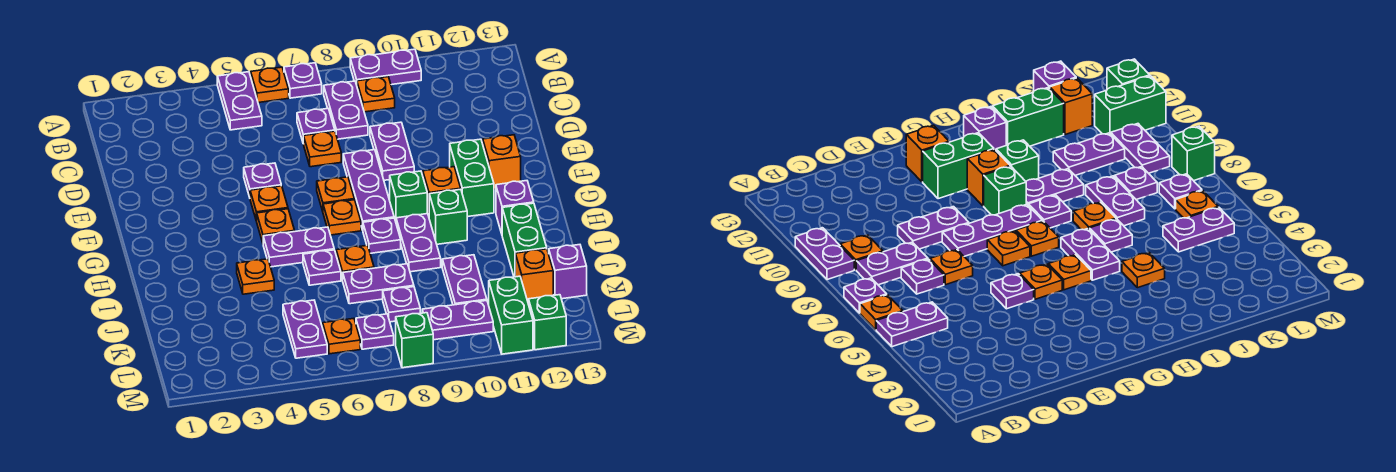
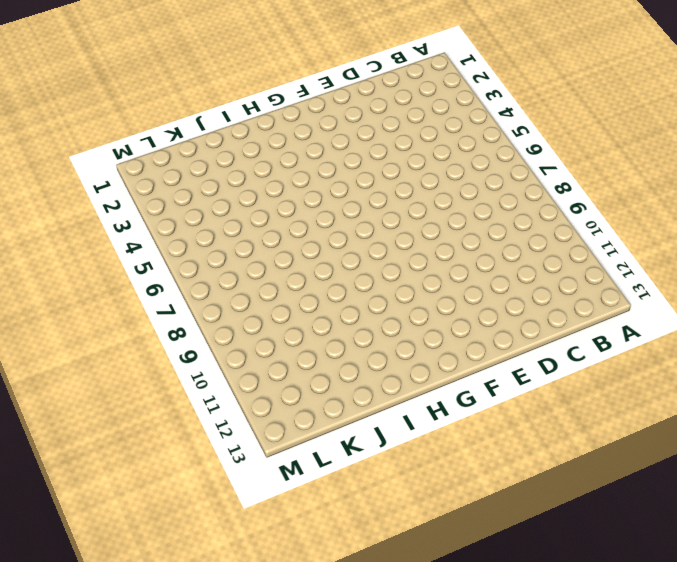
none -> purple 1x2 plate [217,72,262,130]
none -> orange 1x1 plate [251,67,289,103]
none -> purple 1x1 plate [284,63,322,98]
none -> purple 1x2 plate [350,49,421,85]

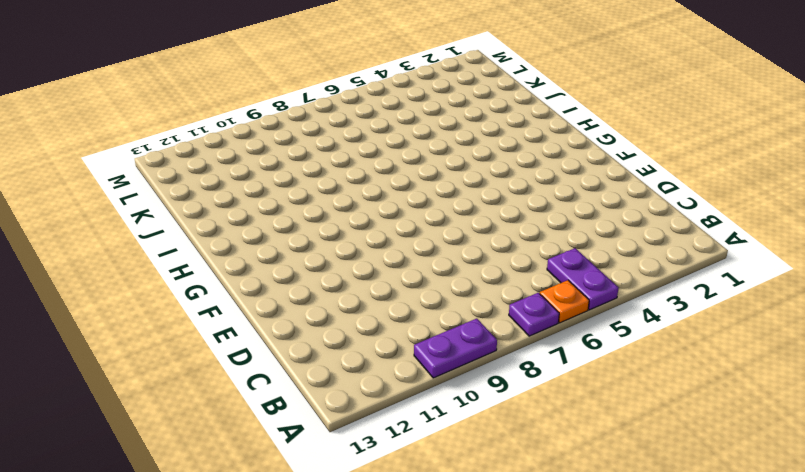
none -> purple 1x2 plate [324,81,368,139]
none -> orange 1x1 plate [357,77,395,112]
none -> purple 1x1 plate [297,108,335,144]
none -> orange 1x1 plate [304,131,341,167]

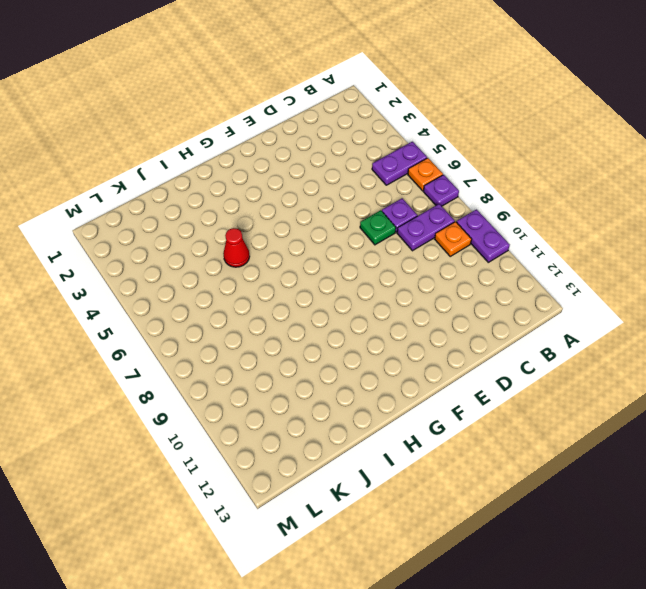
green 1x1 plate [360,210,396,245] -> orange 1x1 plate [304,131,341,167]
red 1x1 cone [223,228,250,267] -> none
none -> purple 1x2 plate [370,122,414,180]
none -> purple 1x1 plate [244,163,281,197]
none -> purple 1x3 plate [343,150,394,230]
none -> orange 1x1 plate [250,186,288,221]

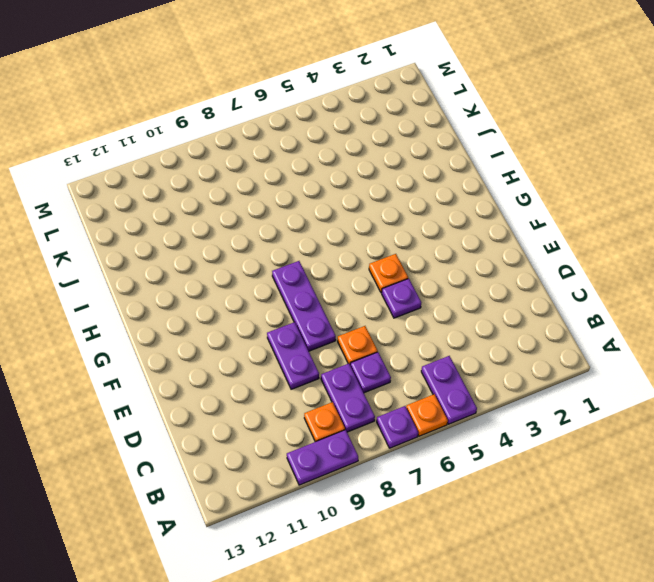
none -> orange 1x1 plate [317,177,354,211]
none -> green 1x2 brick [450,139,494,217]
none -> orange 1x1 brick [483,135,521,189]
none -> orange 1x1 plate [257,209,295,243]

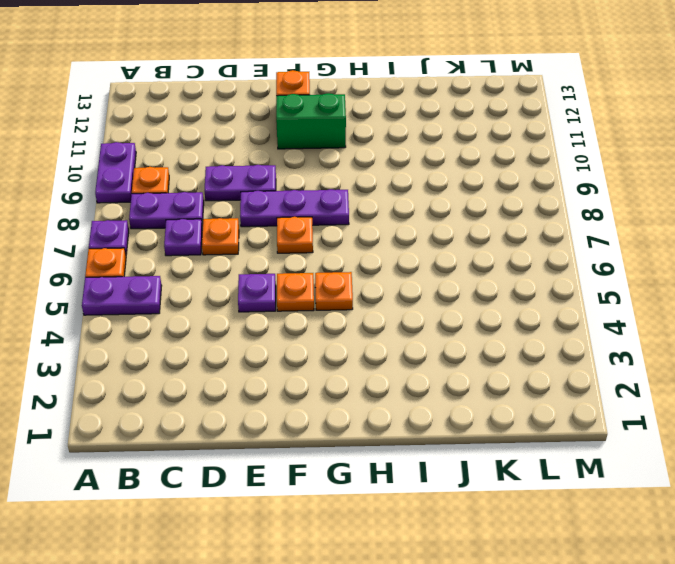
none -> orange 1x1 plate [323,200,361,235]
none -> green 1x1 brick [390,171,427,221]
none -> orange 1x1 brick [423,167,461,216]
none -> purple 1x2 plate [263,227,334,267]

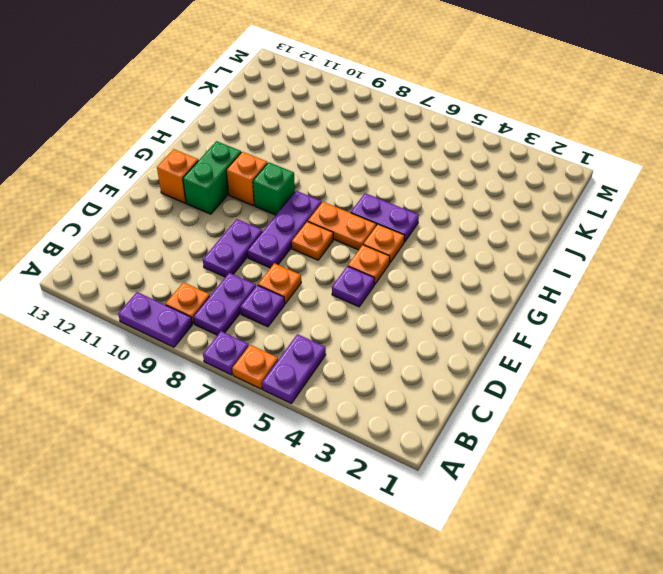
orange 1x2 plate [308,202,376,250] -> orange 1x1 plate [323,200,361,235]
none -> purple 1x1 plate [363,218,401,253]
none -> purple 1x2 plate [396,214,441,272]
none -> green 1x1 brick [429,189,467,244]
none -> purple 1x1 brick [496,181,534,234]

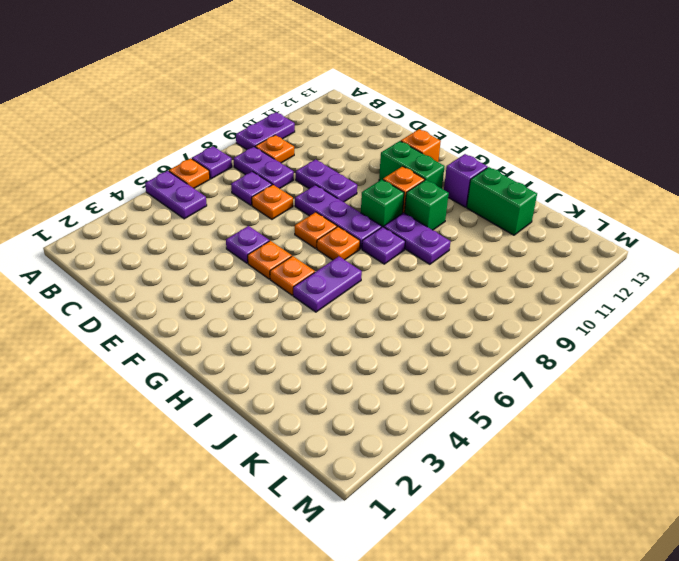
none -> orange 1x1 plate [237,259,274,294]
none -> purple 1x1 plate [303,250,341,285]
none -> orange 1x1 plate [336,245,374,281]
none -> purple 1x2 plate [343,264,414,304]

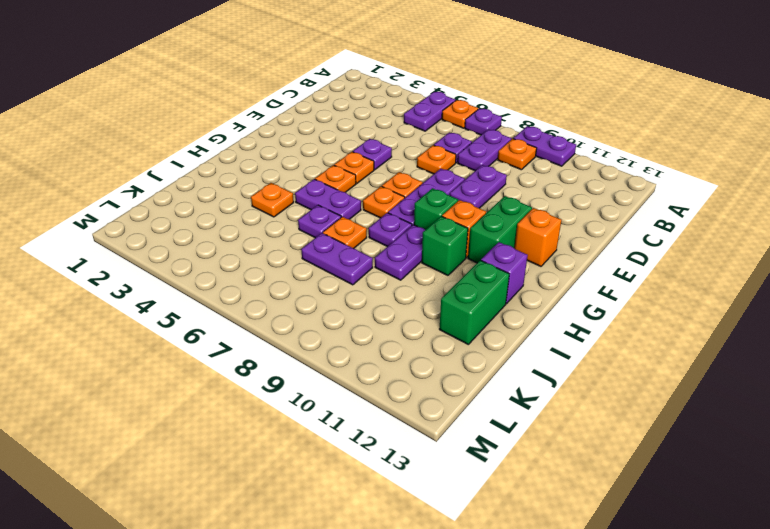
none -> purple 1x2 plate [442,255,487,305]
none -> purple 1x2 plate [283,300,327,358]
none -> purple 1x1 plate [383,287,420,322]
none -> orange 1x1 brick [515,249,553,303]

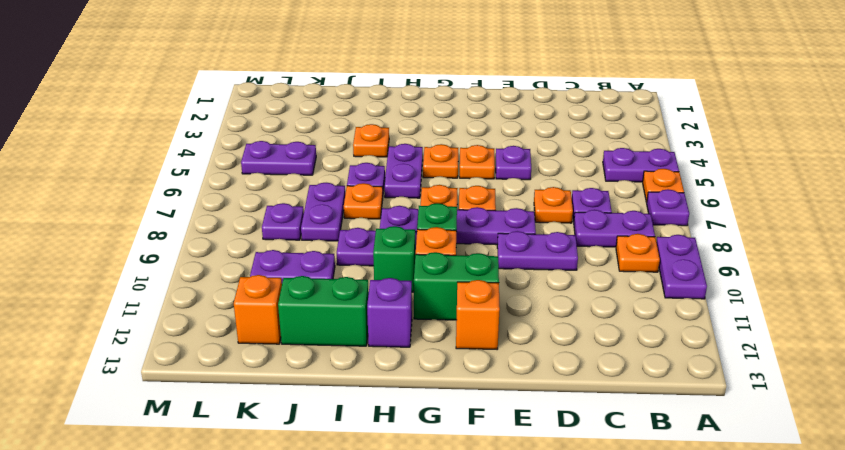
none -> purple 1x1 brick [549,245,587,299]
none -> orange 1x1 plate [323,318,360,354]
none -> purple 1x1 plate [356,314,394,349]
none -> purple 1x2 plate [422,300,493,340]

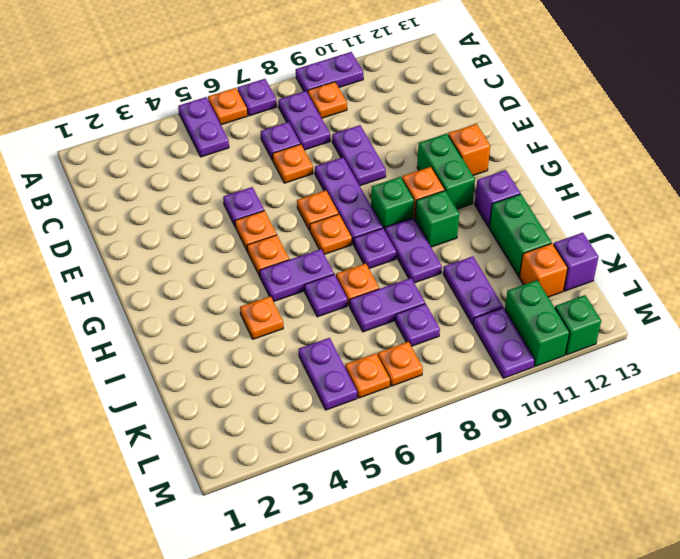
orange 1x1 plate [378,342,423,386] -> purple 1x1 plate [356,314,394,349]
purple 1x2 plate [473,308,535,378] -> purple 1x2 plate turned to [422,300,493,340]
none -> green 1x1 brick [396,313,433,368]

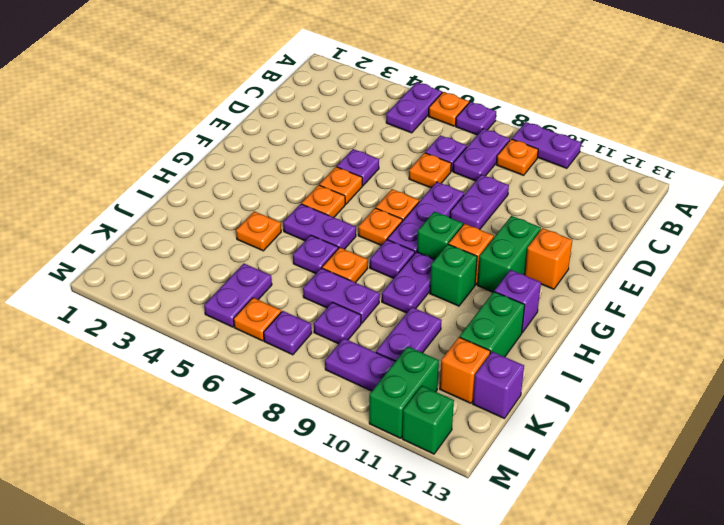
none -> green 1x1 brick [396,313,433,368]

